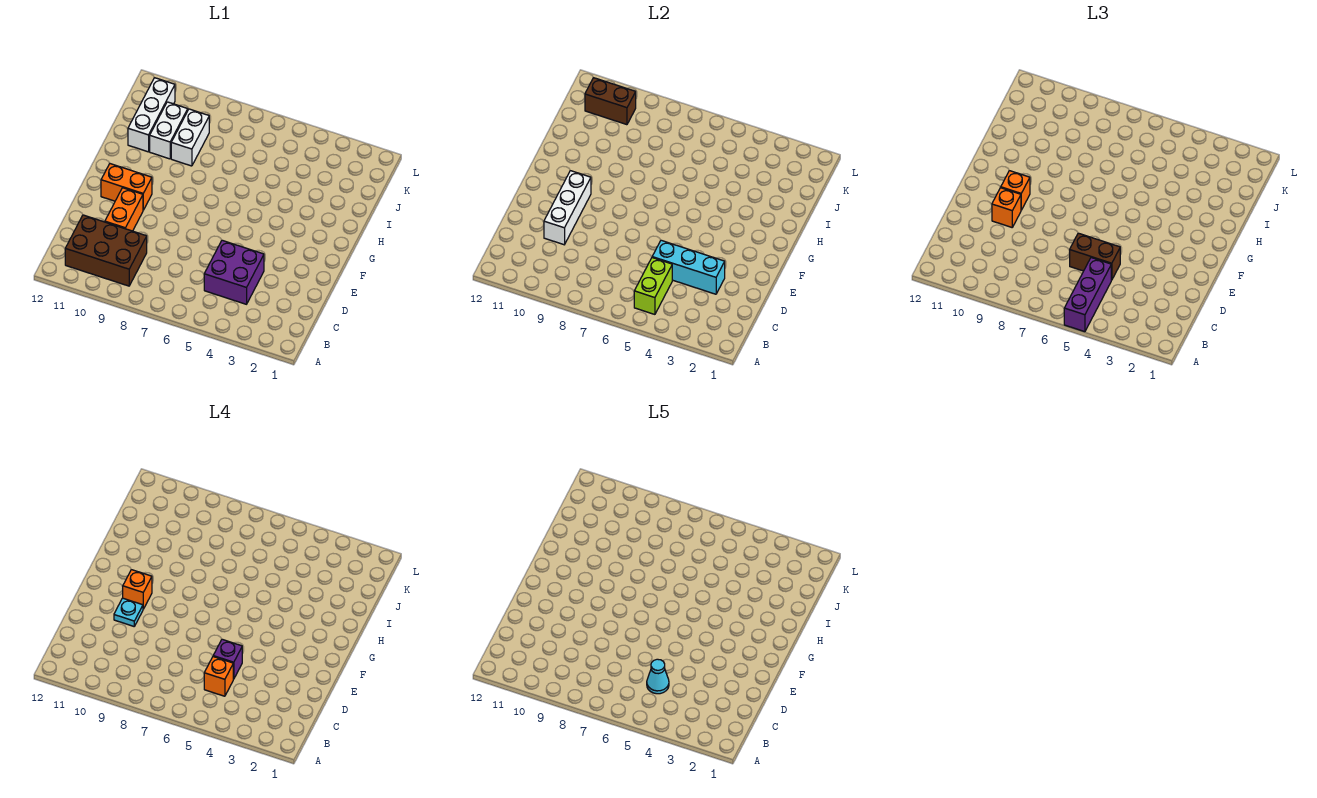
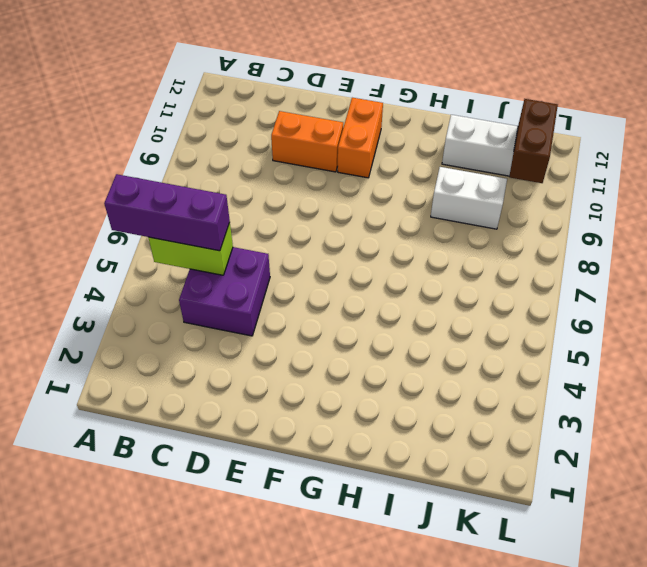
none -> brown 2x3 brick [65,215,147,286]
none -> white 1x2 brick [150,102,188,159]
none -> cyan 1x3 brick [652,240,725,294]

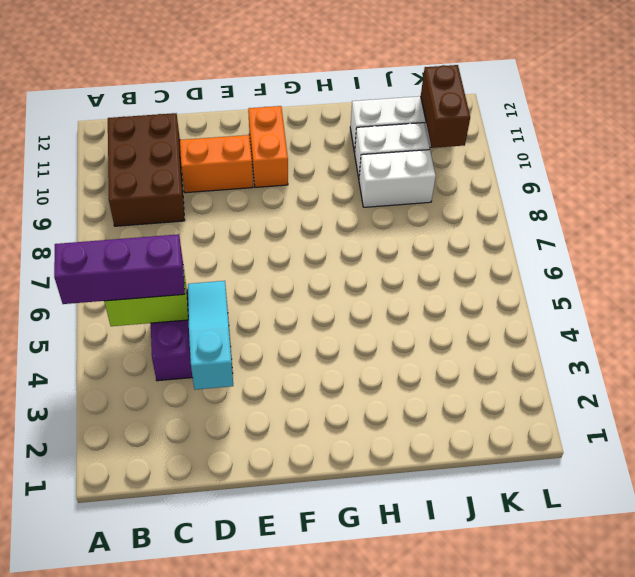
cyan 1x3 slope [188,281,233,390] -> cyan 1x3 brick [652,240,725,294]
none -> white 1x3 brick [544,171,591,245]
none -> brown 1x2 brick [1070,233,1120,280]
none -> orange 1x1 brick [992,188,1021,227]

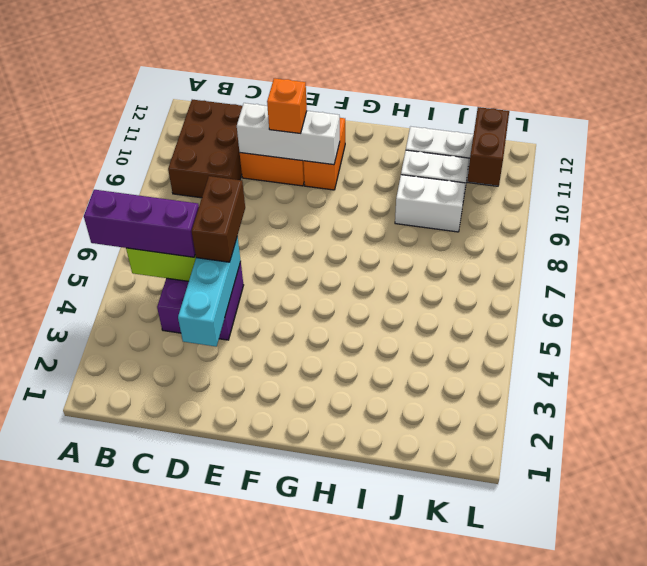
none -> orange 1x1 brick [1001,171,1030,210]
none -> orange 1x1 brick [204,657,233,696]
none -> purple 1x1 brick [213,639,242,679]

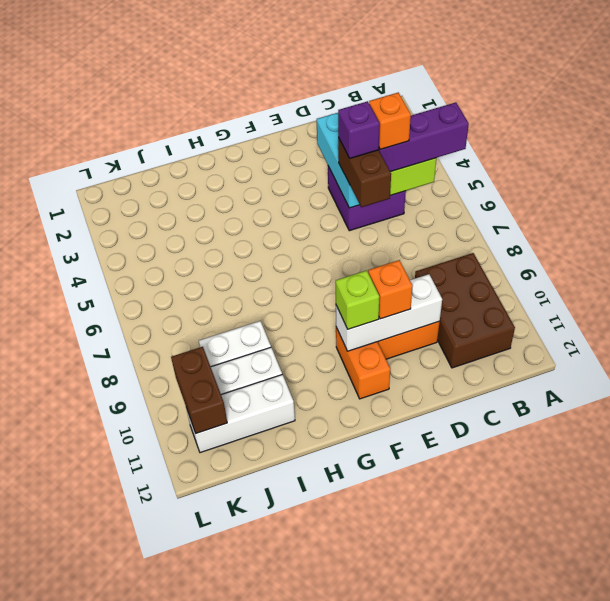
lime 1x1 brick [336,270,380,329] -> orange 1x1 brick [1001,171,1030,210]
none -> cyan 1x1 plate [114,598,143,626]
none -> orange 1x1 brick [123,570,152,609]
none -> cyan 1x1 cone [647,659,669,694]

